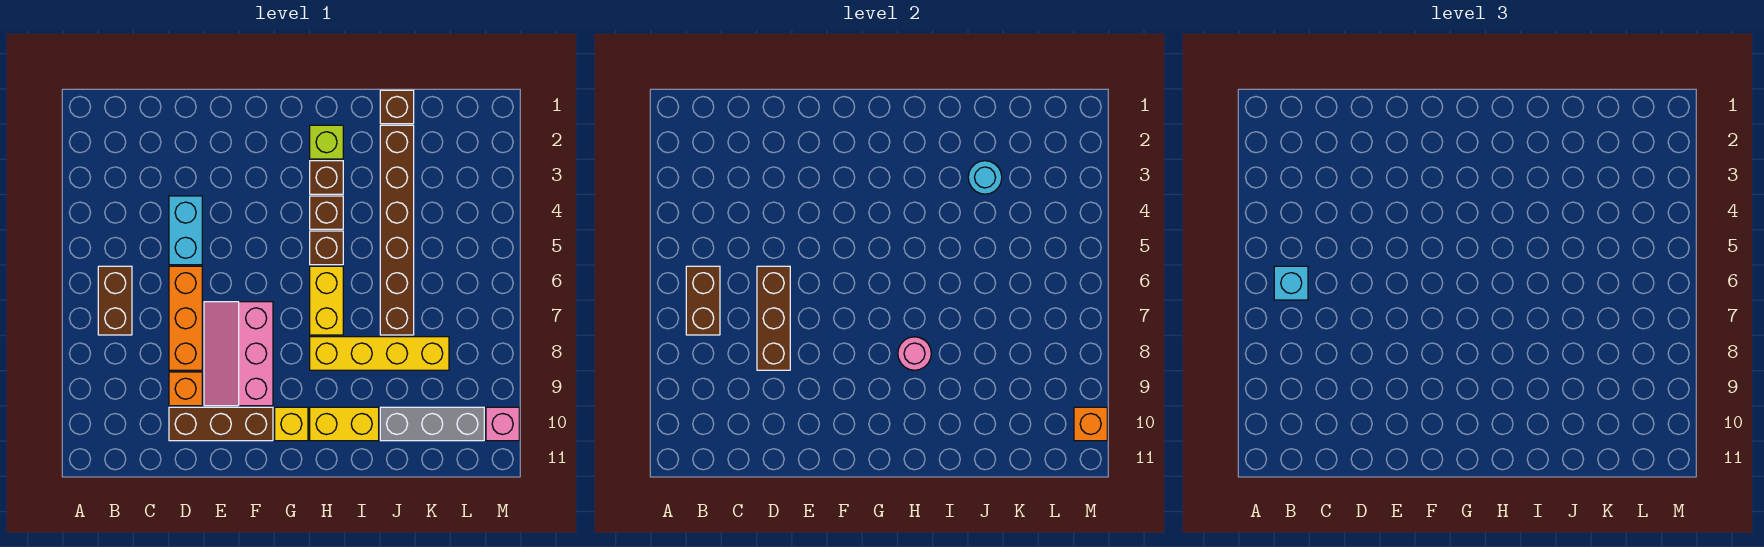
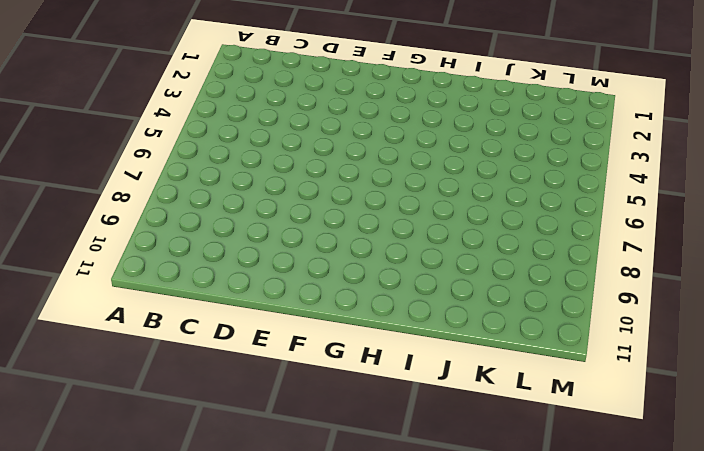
none -> brown 1x2 brick [98,266,132,335]
none -> cyan 1x2 brick [169,196,202,265]
none -> orange 1x3 brick [169,266,202,370]

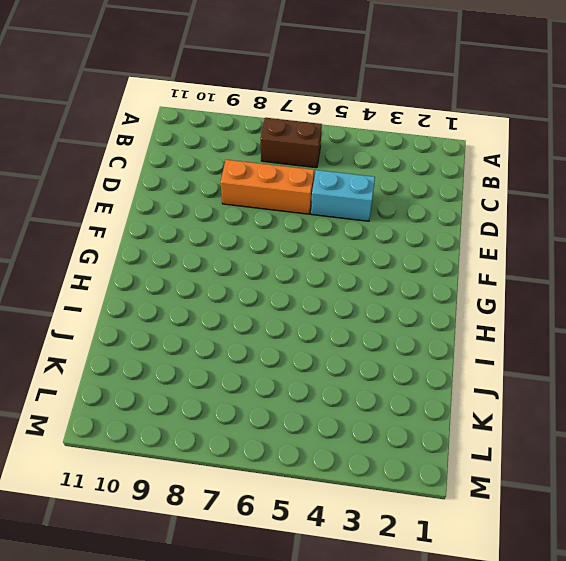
none -> orange 1x1 brick [169,372,202,406]
none -> brown 1x3 brick [169,407,273,441]
none -> pink 2x3 slope [204,302,273,406]

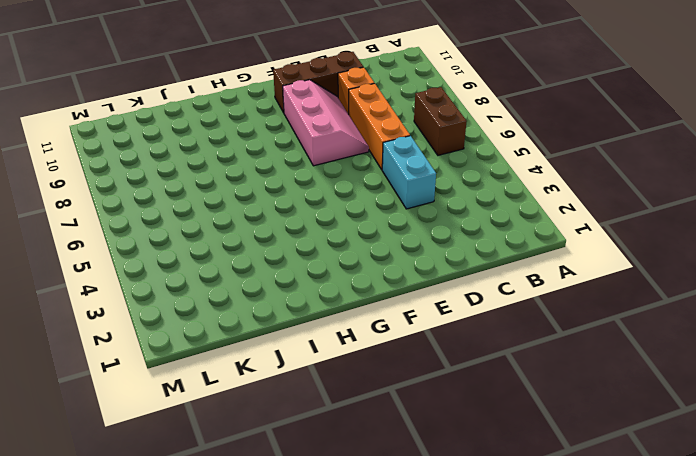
none -> yellow 1x1 brick [275,407,308,441]
none -> lime 1x1 brick [310,125,343,159]
none -> brown 1x1 brick [310,161,343,194]

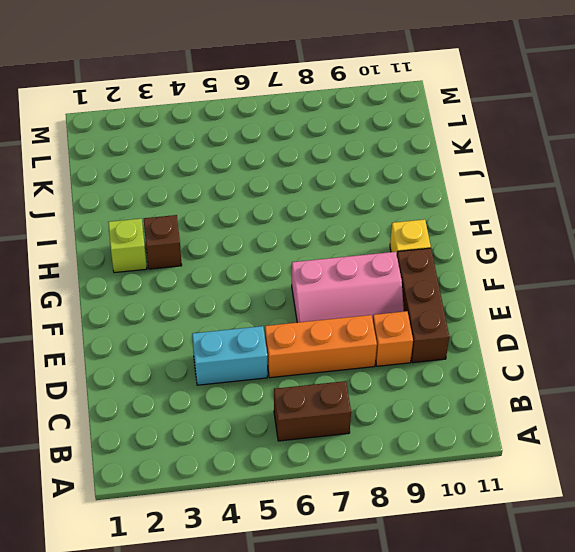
none -> brown 1x1 brick [310,196,343,229]
none -> brown 1x1 brick [310,231,343,265]
none -> yellow 1x2 brick [310,266,343,335]

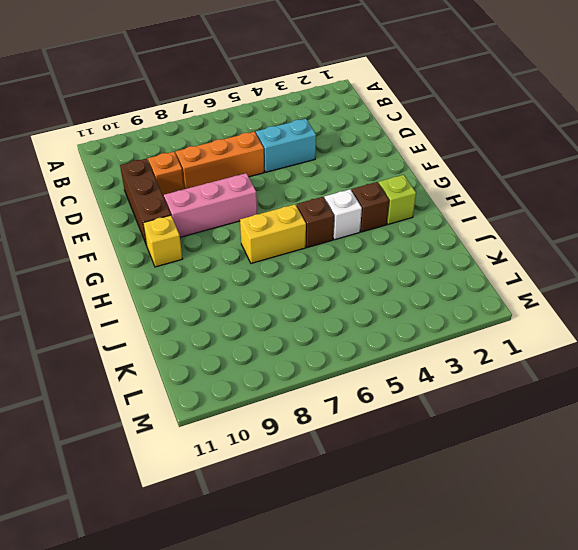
white 1x1 brick [324,189,362,240] -> brown 1x1 brick [310,196,343,229]
none -> brown 1x2 brick [98,266,132,335]
none -> yellow 1x4 brick [310,337,449,370]
none -> yellow 1x2 brick [310,407,379,441]

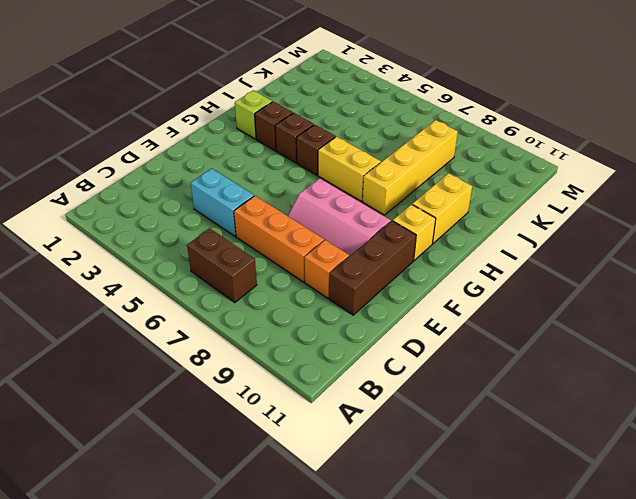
none -> brown 1x1 brick [380,90,414,124]
none -> brown 1x6 brick [380,125,414,335]
none -> grey 1x3 brick [380,407,484,441]

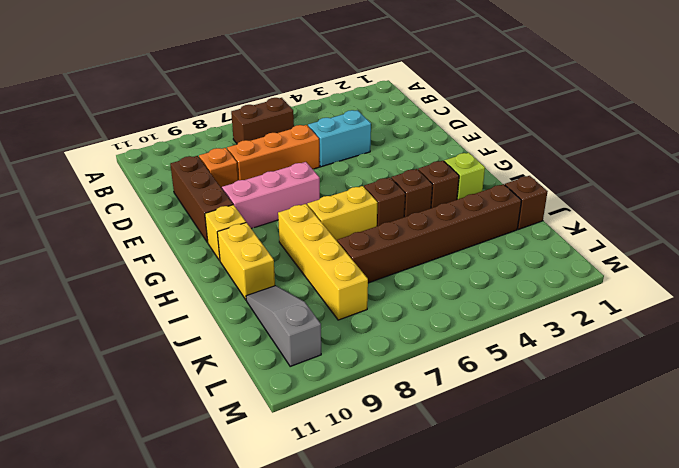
grey 1x3 slope [246,286,321,366] -> grey 1x3 brick [380,407,484,441]
none -> pink 1x1 brick [486,407,519,441]
none -> brown 1x2 brick [686,266,720,335]
none -> brown 1x3 brick [757,266,790,370]

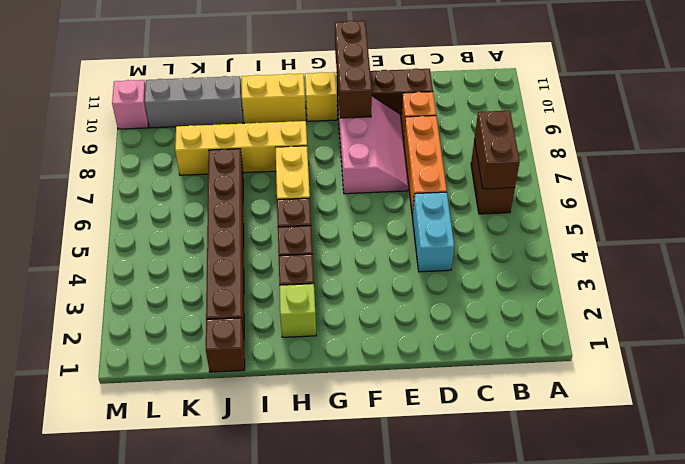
brown 1x3 brick [335,21,372,118] -> brown 1x3 brick moved to [757,266,790,370]
none -> pink 1x1 round brick [898,337,931,370]
none -> cyan 1x1 round brick [968,161,1002,194]
none -> orange 1x1 brick [1074,407,1107,441]

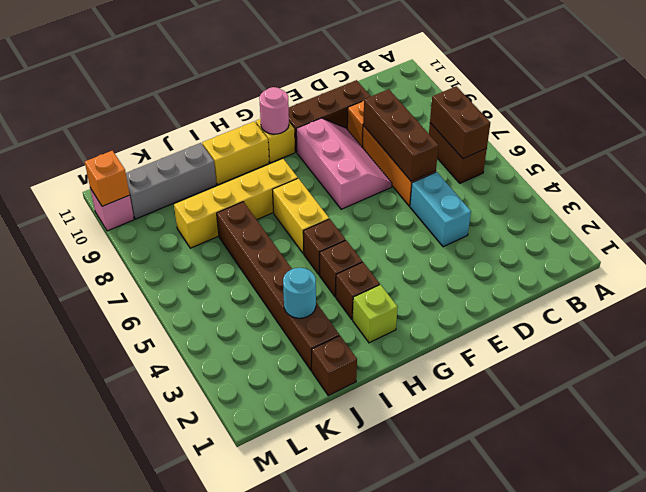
pink 1x1 round brick [259,87,289,134] -> pink 1x1 round brick moved to [898,337,931,370]
none -> cyan 1x1 brick [1274,266,1308,300]

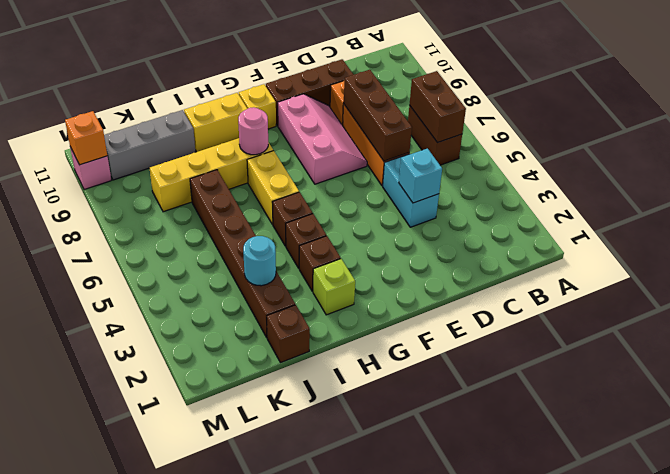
cyan 1x1 brick [399,149,442,203] -> cyan 1x1 brick moved to [1274,266,1308,300]

